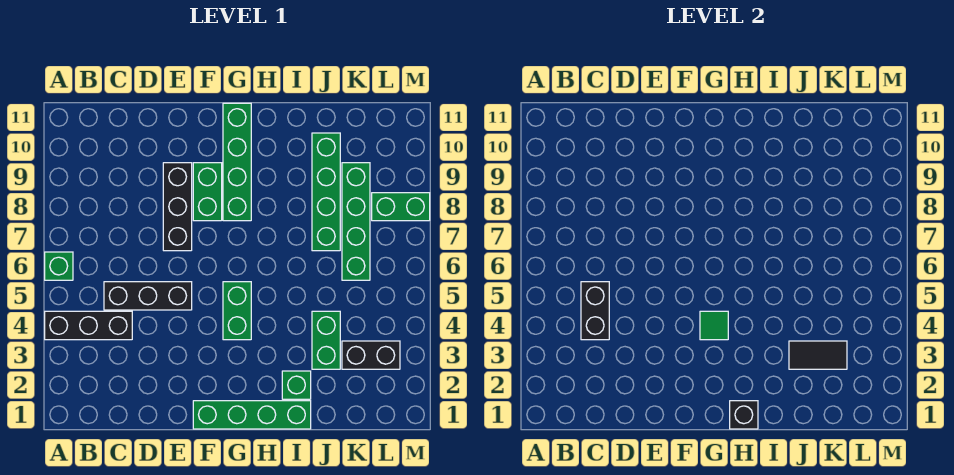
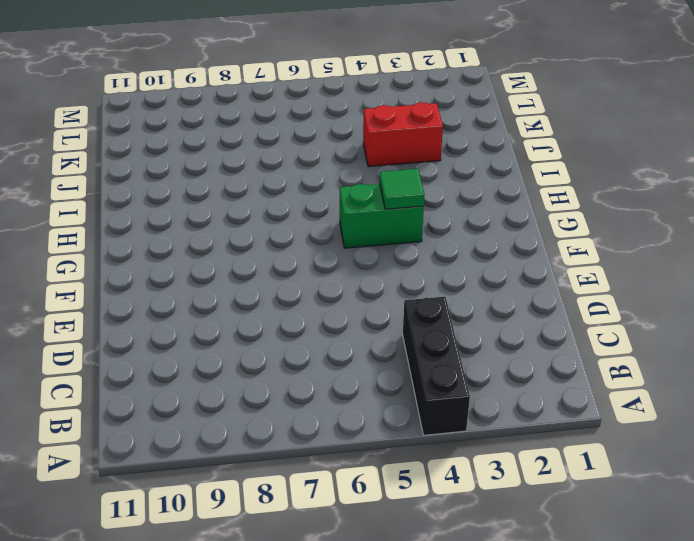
red 1x2 brick [363,102,443,167] -> green 1x2 brick [312,311,340,369]
none -> green 1x1 brick [45,252,73,280]
none -> black 1x3 brick [104,282,192,310]
none -> black 1x3 brick [163,163,192,251]

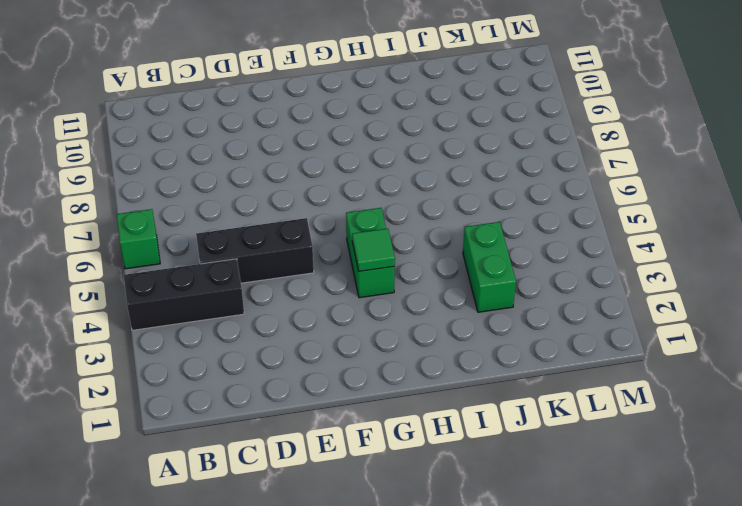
none -> black 1x3 brick [163,163,192,251]
none -> green 1x4 brick [193,401,311,429]
none -> green 1x2 brick [193,163,222,221]

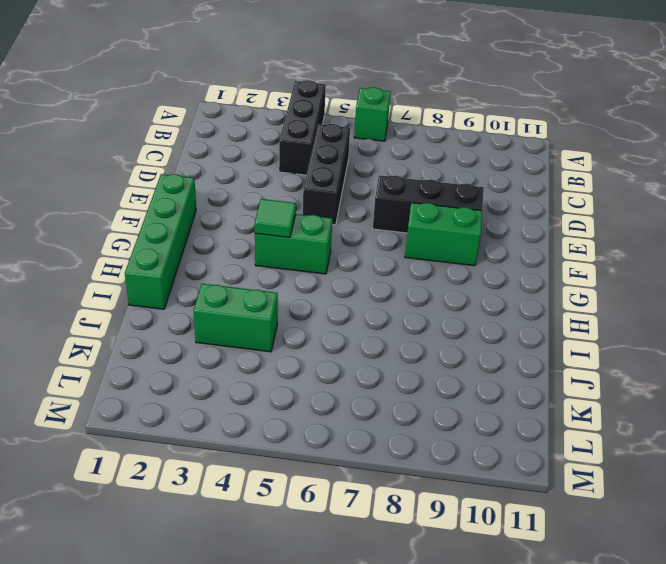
none -> green 1x4 brick [223,103,251,221]
none -> green 1x1 brick [282,371,311,399]
none -> green 1x4 brick [312,133,340,251]

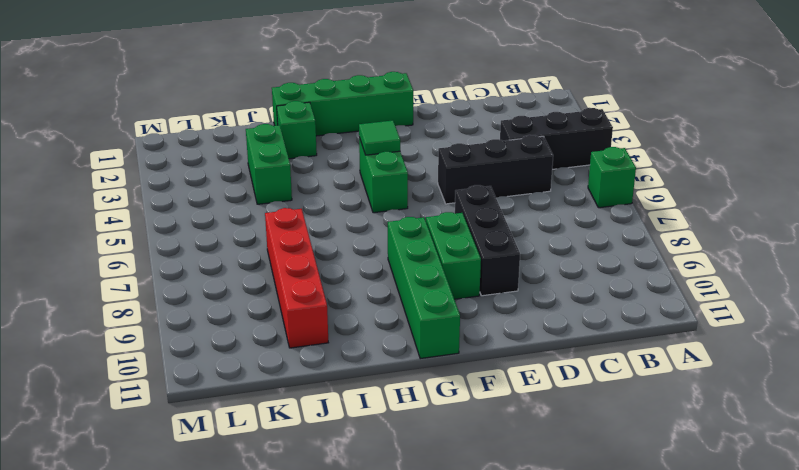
red 1x4 brick [265,208,328,348] -> green 1x4 brick [312,133,340,251]
none -> black 1x2 brick [342,341,400,369]
none -> green 1x4 brick [342,163,370,280]
none -> green 1x2 brick [372,193,430,221]

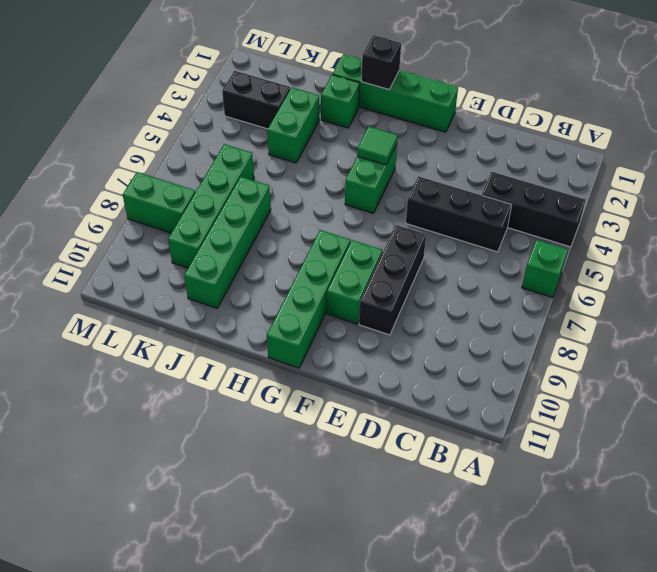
none -> black 1x2 brick [581,282,609,340]
none -> black 1x2 tile [789,341,847,369]

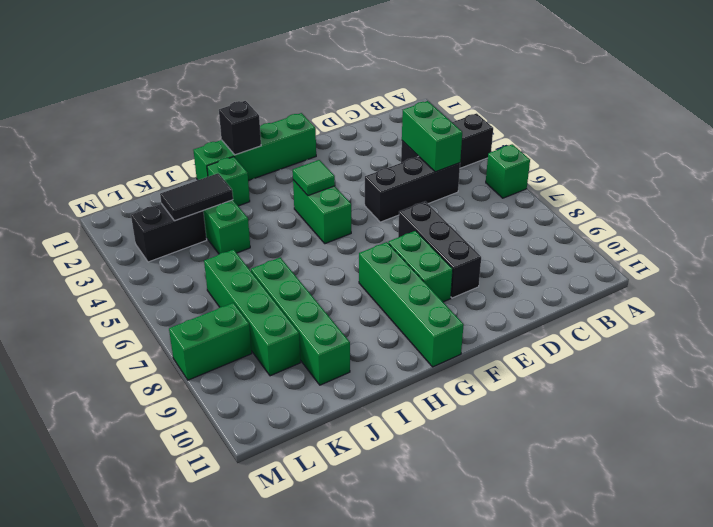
green 1x2 brick [402,101,462,172] -> black 1x2 brick [581,282,609,340]

